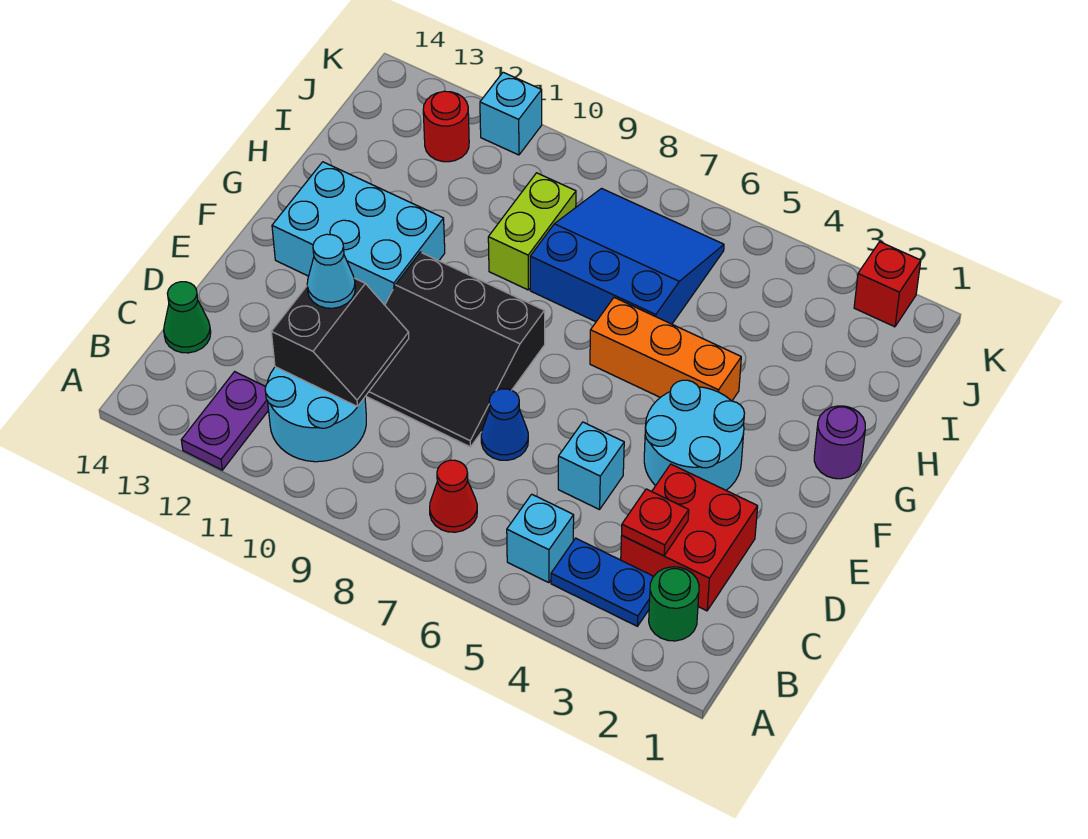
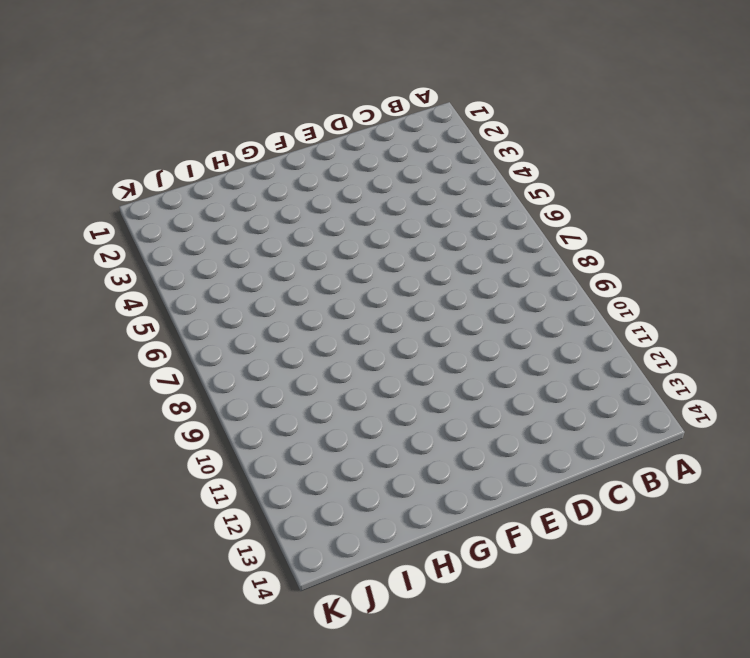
none -> purple 1x2 plate [181,372,269,470]
none -> green 1x1 round brick [649,567,699,641]
none -> blue 1x2 plate [551,538,654,626]

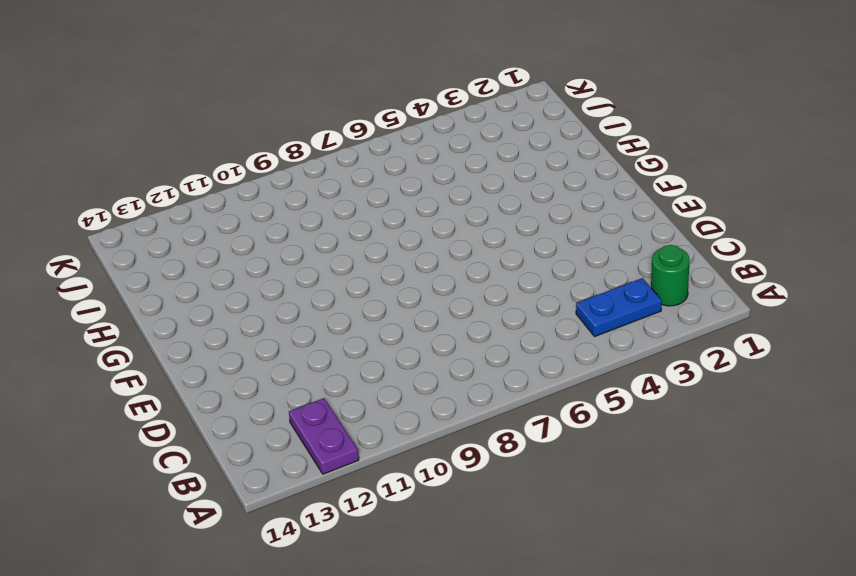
none -> cyan 1x1 brick [507,494,574,583]
none -> red 1x1 cone [430,460,477,532]
none -> cyan 2x2 round brick [265,367,366,462]

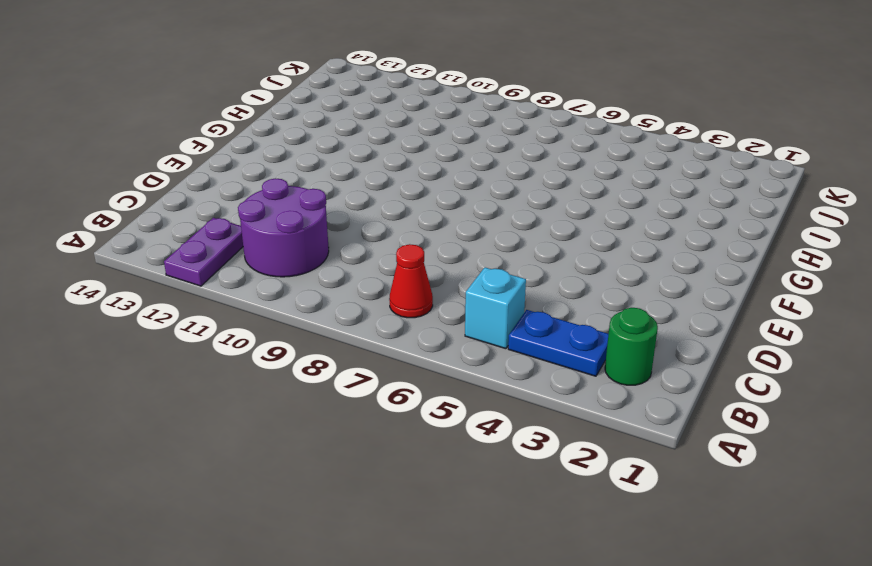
purple 2x2 round brick [238,178,329,277] -> cyan 2x2 round brick [265,367,366,462]
none -> red 2x2 brick [621,464,758,611]
none -> green 1x1 cone [164,282,211,353]
none -> cyan 1x1 brick [558,422,624,510]

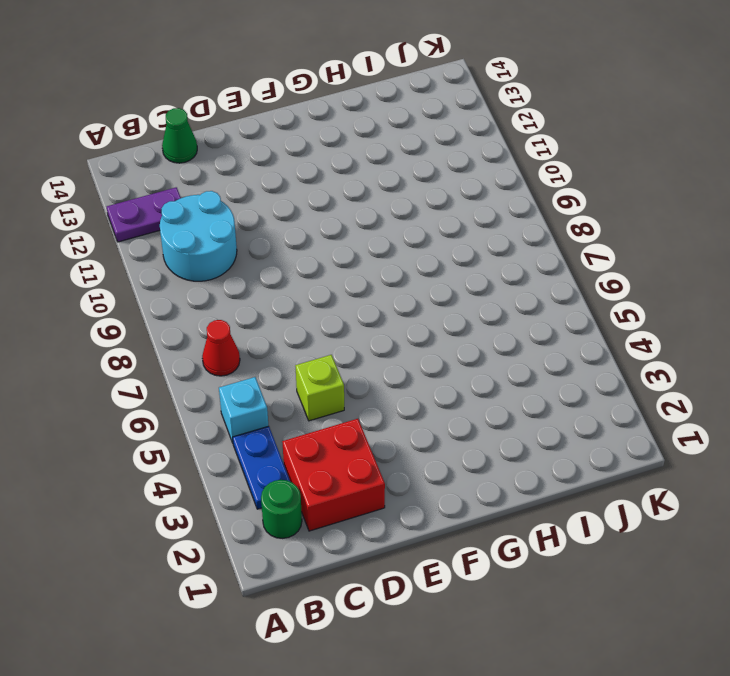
lime 1x1 brick [295,355,344,421] -> cyan 1x1 brick [558,422,624,510]
none -> blue 1x1 cone [481,389,528,460]
none -> black 3x3 slope [366,252,545,447]
none -> cyan 2x2 round brick [644,380,745,490]

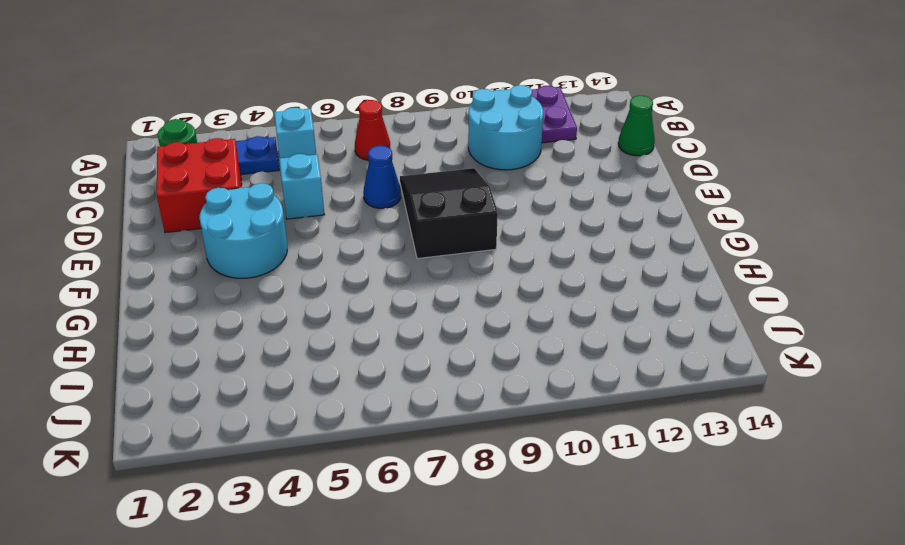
black 2x3 slope [400,168,498,259] -> black 3x3 slope [366,252,545,447]
none -> cyan 2x3 brick [272,162,445,305]
none -> purple 1x1 round brick [814,406,865,479]
none -> orange 1x3 brick [590,298,741,401]

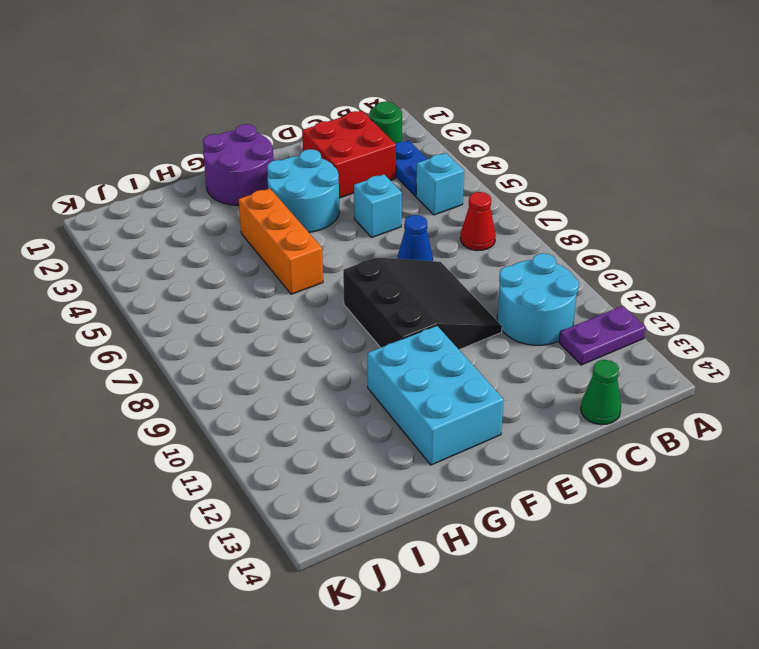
purple 2x2 round brick [203,124,274,205] -> purple 1x1 round brick [814,406,865,479]
none -> blue 3x3 slope [530,189,724,324]
none -> lime 1x2 brick [488,173,576,290]
none -> red 1x1 round brick [423,91,469,162]

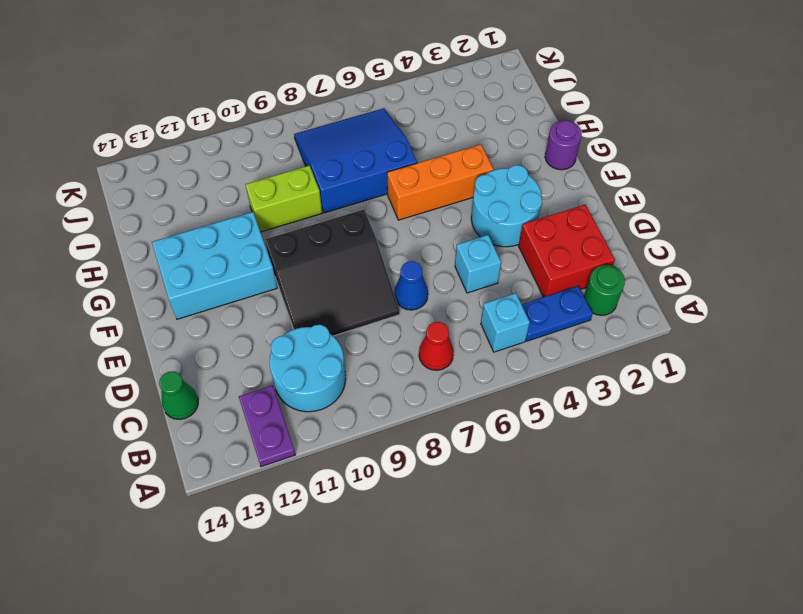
lime 1x2 brick [245,166,322,232] -> lime 1x2 brick turned to [488,173,576,290]
none -> red 1x1 round brick [423,91,469,162]
none -> red 1x1 brick [854,242,921,327]
none -> cyan 1x1 brick [480,72,542,155]

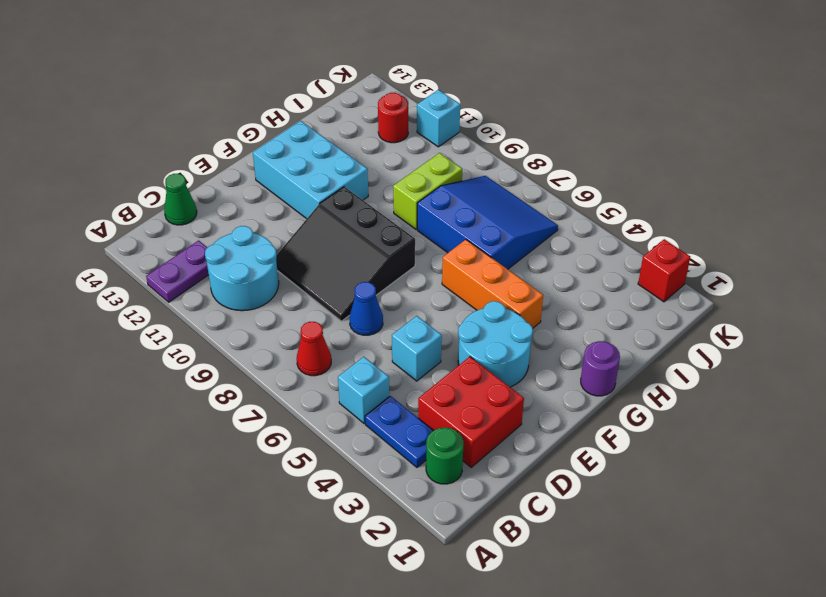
none -> red 1x1 plate [622,489,689,556]
none -> black 2x2 slope [272,278,409,407]
none -> cyan 1x1 cone [307,234,355,308]

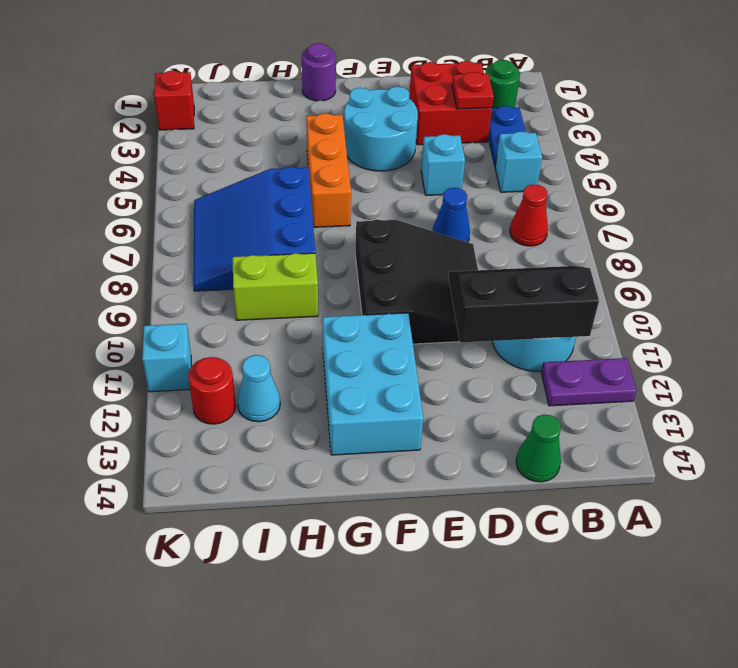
black 2x3 slope [449,266,599,343] -> black 2x2 slope [272,278,409,407]
cyan 1x1 cone [237,355,280,422] -> cyan 1x1 cone moved to [307,234,355,308]

